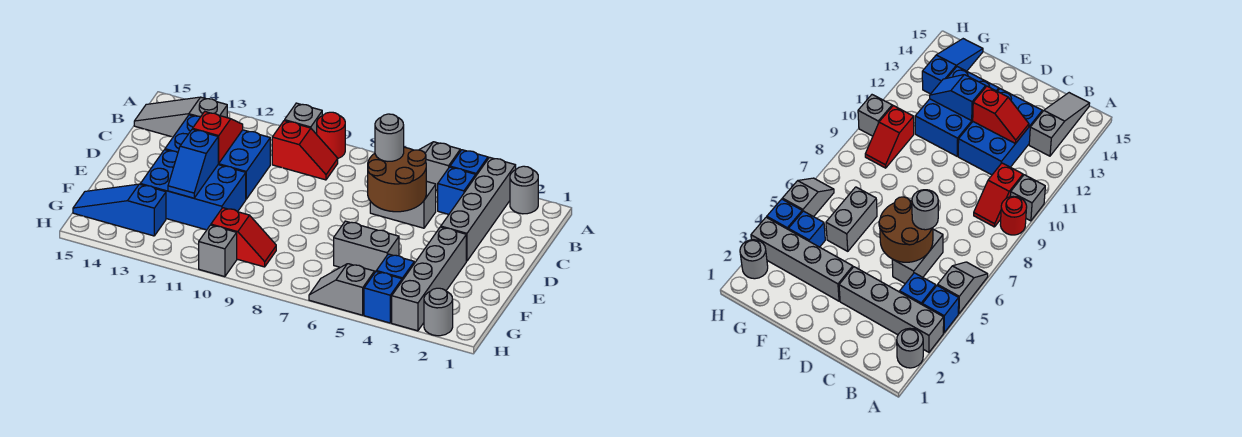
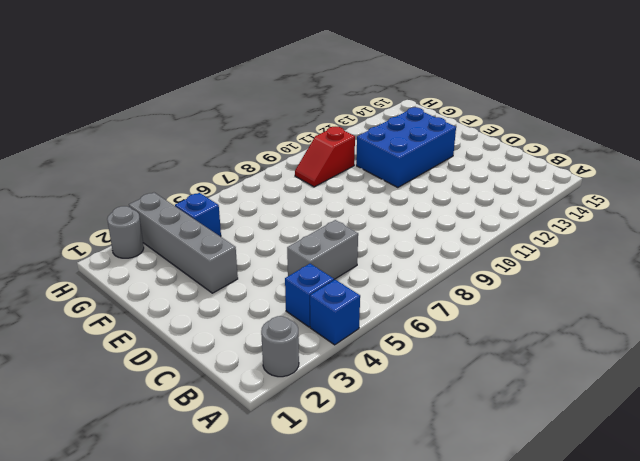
none -> grey 1x4 brick [441,157,516,261]
none -> grey 1x2 slope [419,142,460,190]
none -> red 1x1 round brick [317,112,345,158]

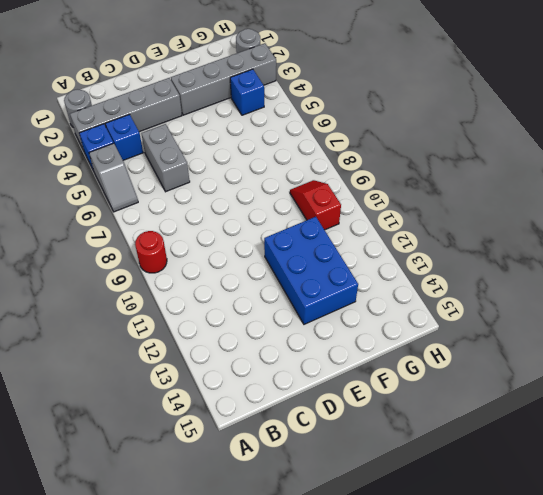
none -> grey 1x1 brick [285,103,322,134]
none -> red 1x2 slope [272,121,338,180]
none -> grey 1x3 slope [134,97,227,137]

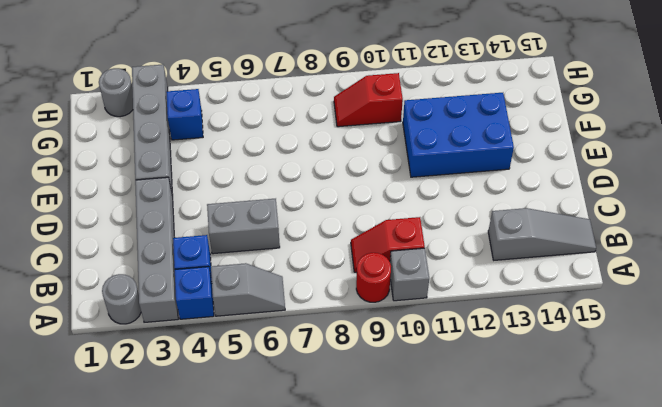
none -> blue 2x3 brick [165,115,270,199]
none -> grey 1x2 brick [334,221,399,272]
none -> blue 1x3 slope [73,184,166,236]

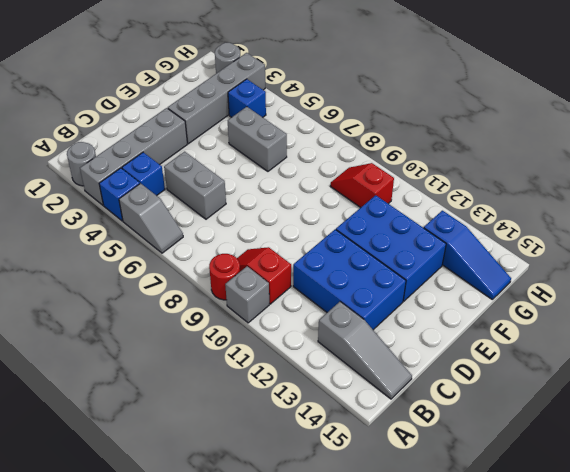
none -> blue 1x1 brick [364,272,402,323]
none -> grey 1x2 slope [309,264,375,315]
none -> grey 1x1 brick [199,225,237,277]

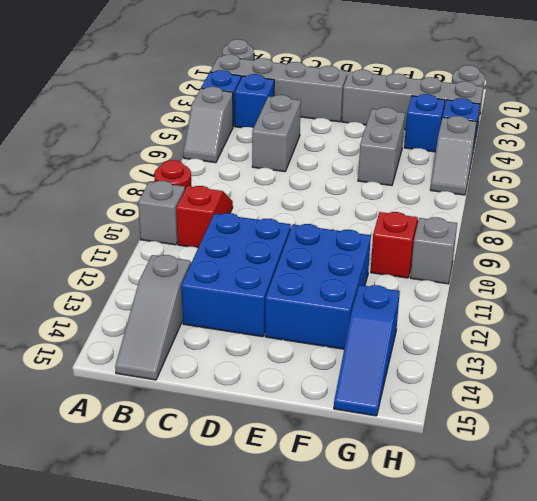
none -> brown 2x2 round brick [368,147,426,212]
none -> red 1x2 slope [193,112,243,163]
none -> blue 1x2 slope [168,129,219,198]

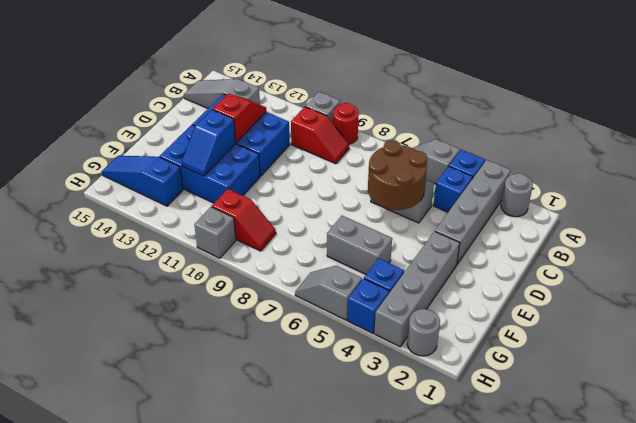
none -> grey 1x1 round brick [375,114,404,161]

